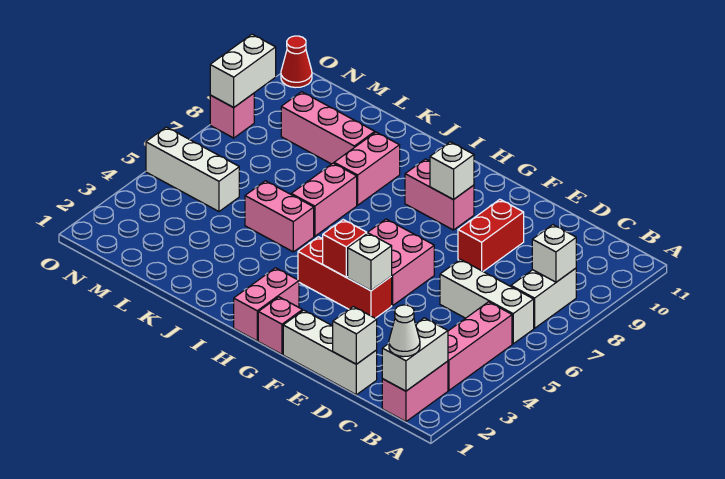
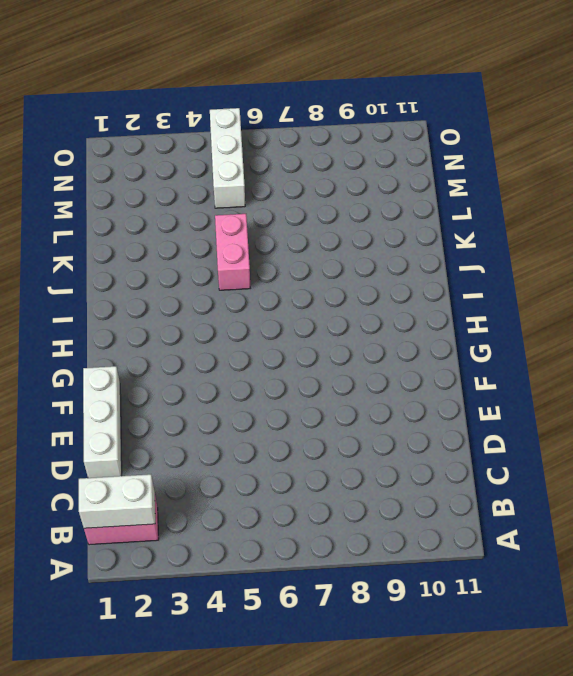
none -> pink 1x3 brick [448,302,512,391]
none -> white 1x3 brick [440,259,534,344]
none -> white 1x2 brick [511,268,576,328]

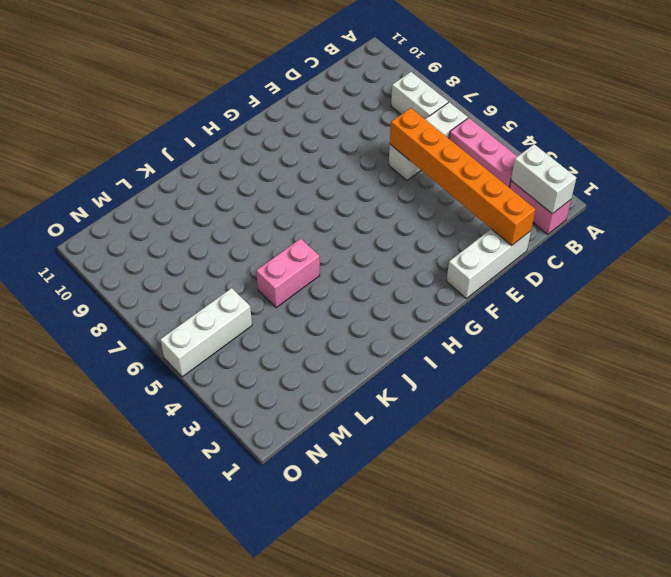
orange 1x6 brick [390,108,535,246] -> white 1x1 brick [333,307,377,364]
none -> red 1x2 brick [458,199,524,271]
none -> red 1x3 brick [298,237,392,318]
none -> pink 2x2 brick [367,219,434,306]

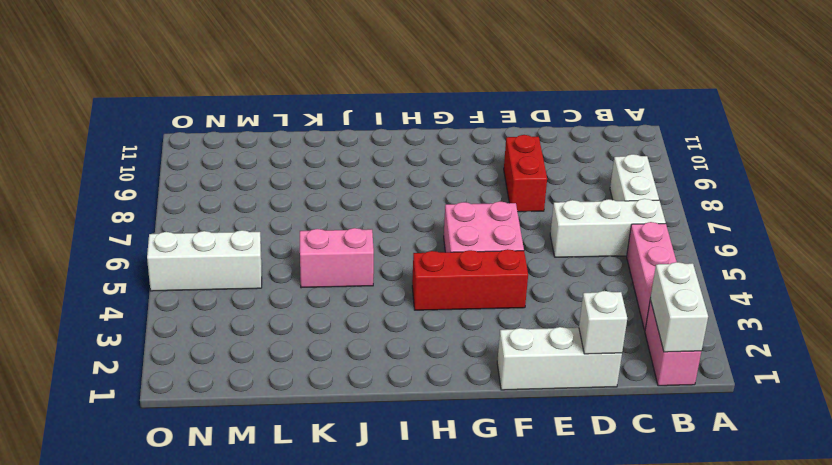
none -> pink 1x1 brick [258,297,302,354]
none -> pink 1x2 brick [405,159,474,230]
none -> pink 1x2 brick [234,268,299,341]

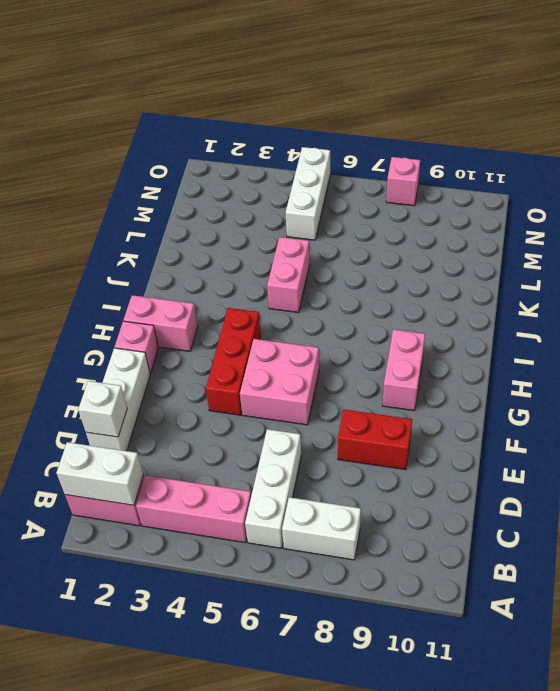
none -> pink 1x2 brick [291,163,357,236]
none -> pink 1x2 brick [334,132,400,205]
none -> pink 1x3 brick [281,92,375,164]

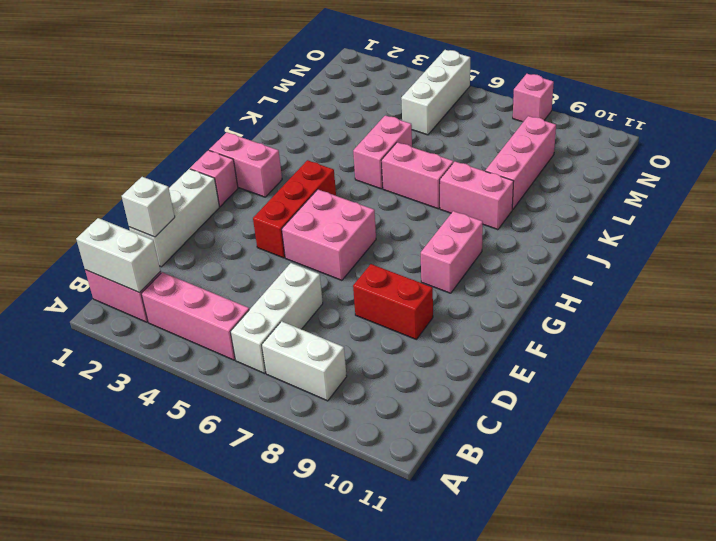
none -> red 1x1 cone [281,36,312,88]
none -> white 1x1 brick [532,225,576,282]
none -> white 1x1 brick [348,233,392,291]

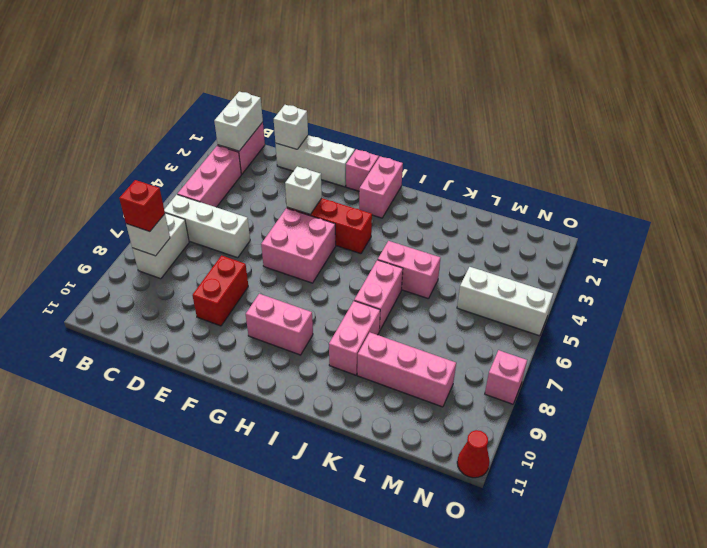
red 1x1 brick [119,180,165,232] -> red 1x1 brick moved to [323,220,367,277]
none -> white 1x1 brick [430,142,474,200]
none -> white 1x2 brick [210,34,276,107]
none -> white 1x1 cone [389,305,420,357]

